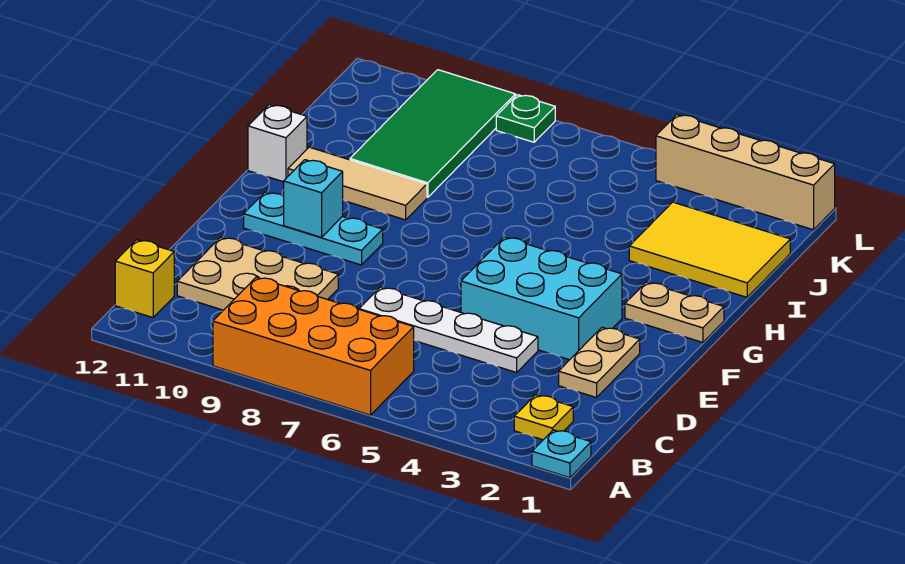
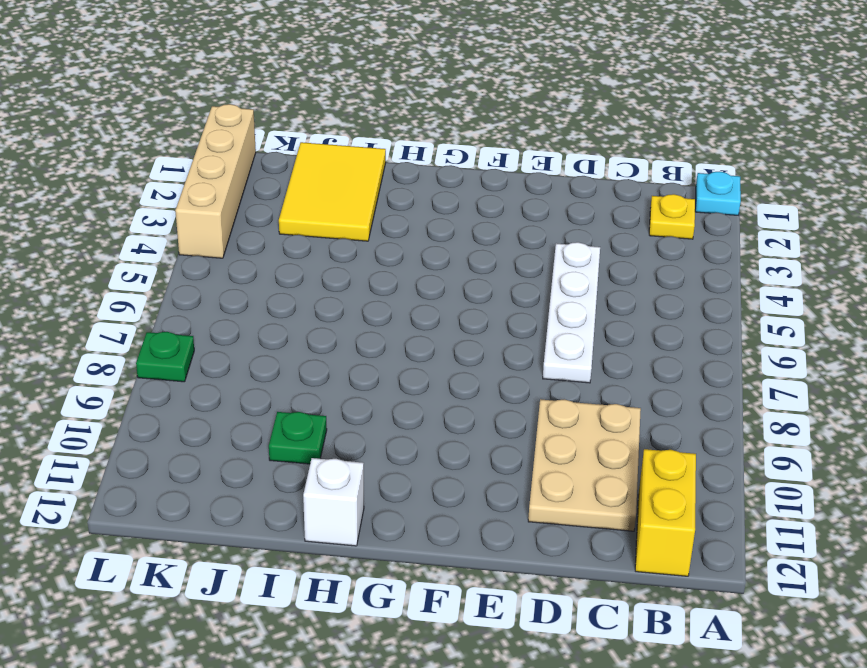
yellow 1x2 brick [635,449,696,576] -> yellow 1x1 brick [115,240,174,318]
green 1x1 plate [269,412,327,464] -> green 2x4 tile [350,70,515,197]
none -> orange 2x4 brick [213,277,414,415]
none -> tan 1x2 plate [559,327,640,398]
none -> cyan 2x3 brick [461,237,622,360]

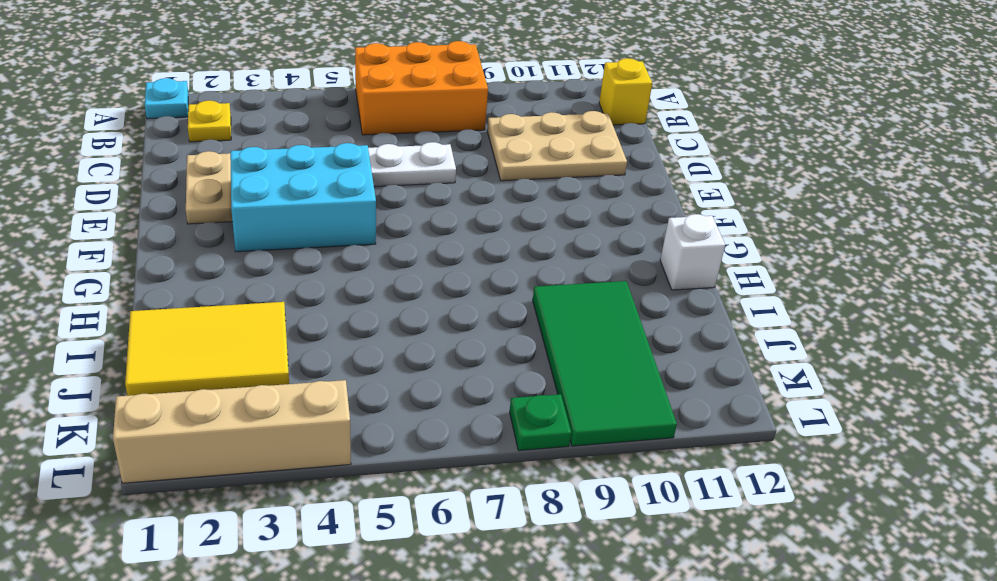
orange 2x3 brick [355,41,488,135] -> orange 2x4 brick [213,277,414,415]
none -> cyan 1x3 plate [244,192,383,265]
none -> tan 1x2 plate [625,282,724,342]
none -> tan 1x3 tile [288,147,427,220]

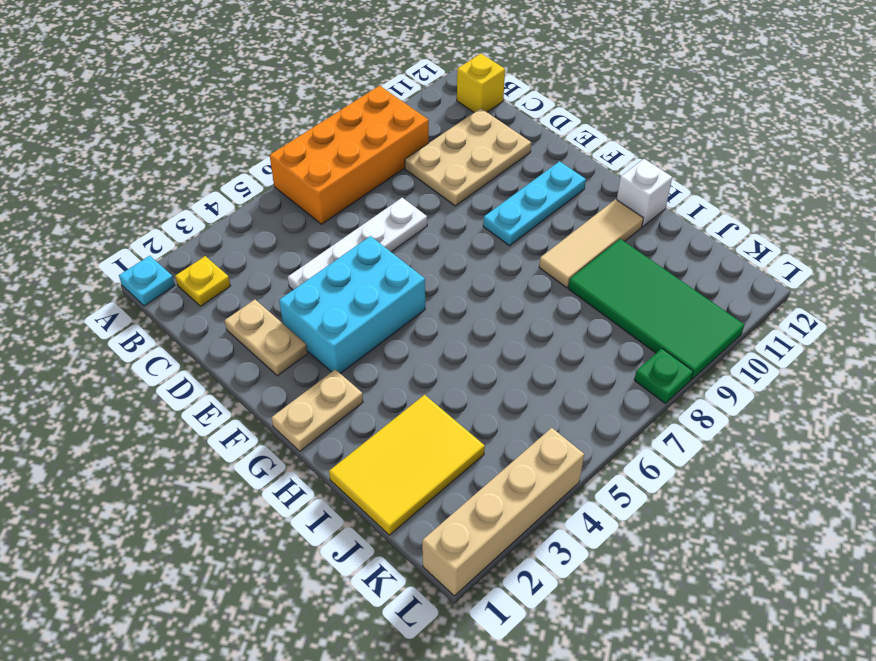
none -> cyan 1x1 brick [284,160,343,237]

